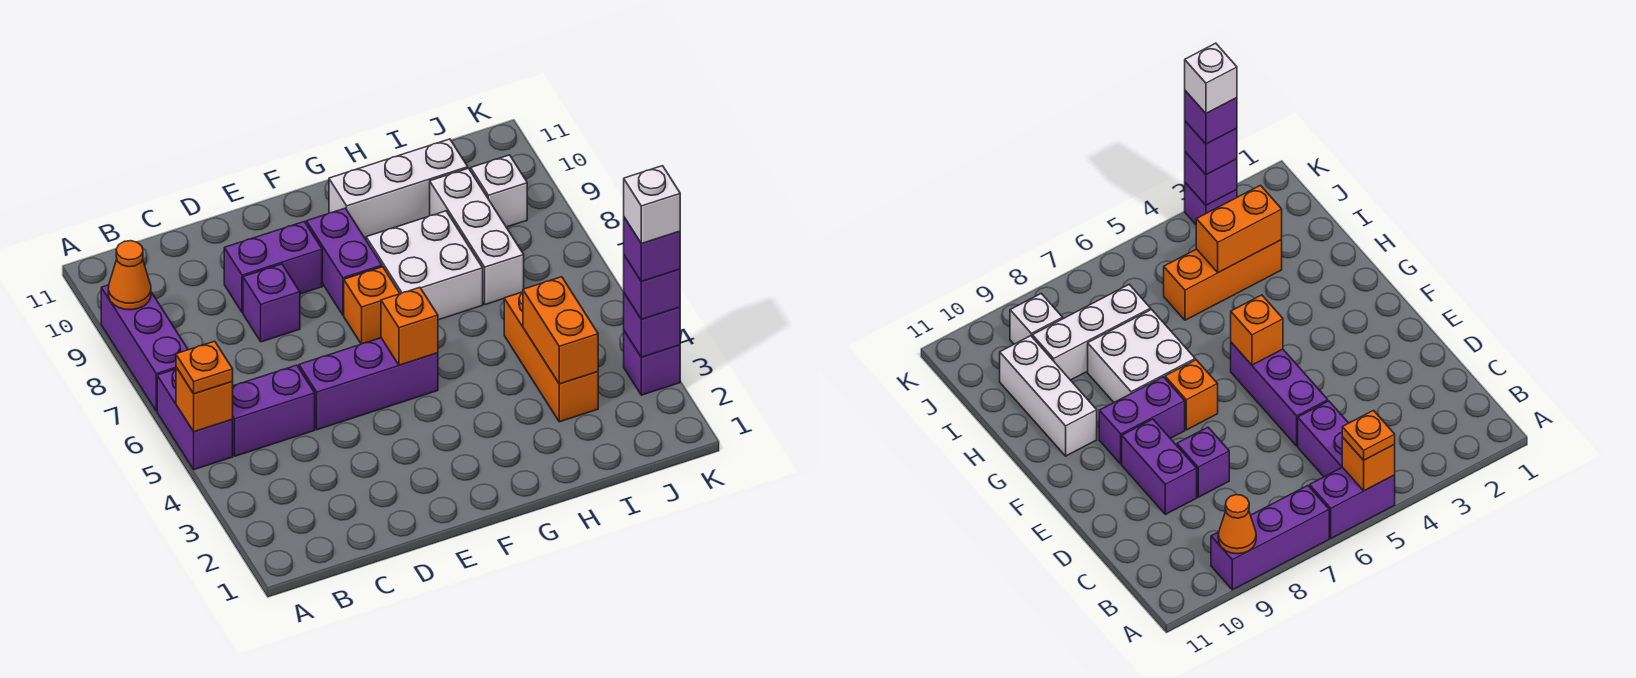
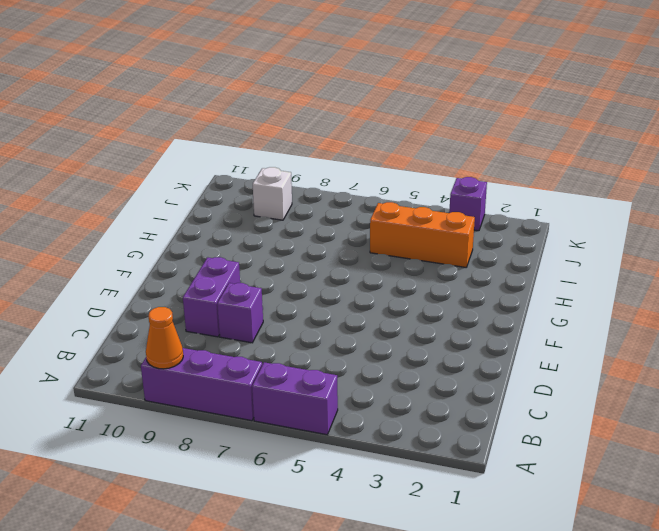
none -> purple 1x2 brick [232,365,315,456]
none -> purple 1x3 brick [299,338,438,430]
none -> orange 1x1 brick [344,267,400,344]

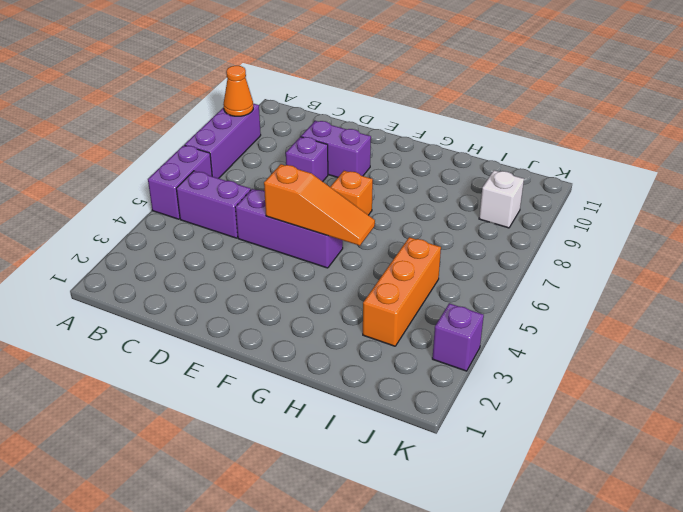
orange 1x3 slope [264,164,375,246] -> orange 1x1 brick [381,288,438,365]
none -> purple 1x2 brick [306,208,382,315]
none -> white 2x2 brick [366,211,483,320]
none -> white 1x3 brick [329,139,468,238]

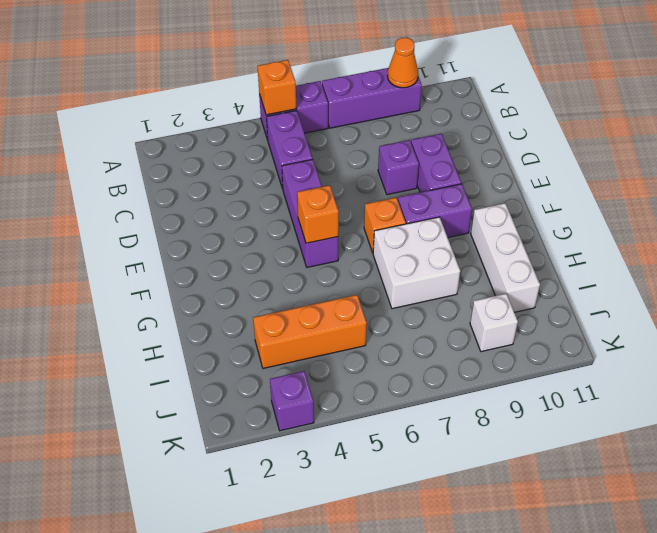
none -> white 1x3 brick [430,168,524,305]
none -> orange 1x2 brick [523,277,598,384]
none -> purple 1x1 brick [624,293,680,357]

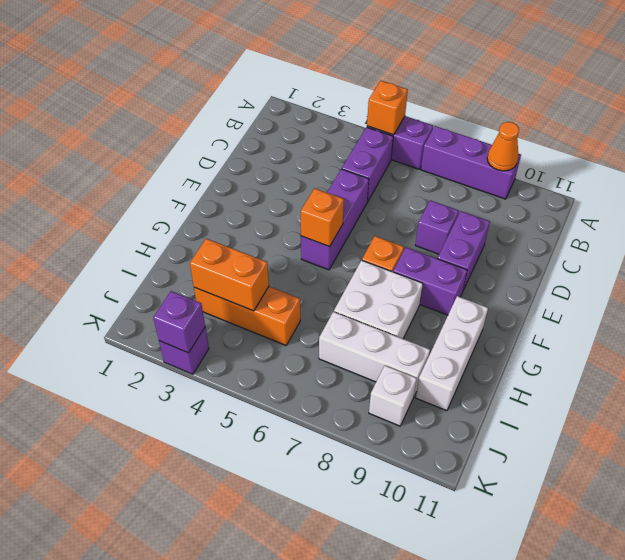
none -> orange 1x1 plate [176,341,233,394]
none -> purple 1x1 brick [624,255,680,319]
none -> purple 1x1 brick [624,217,680,282]

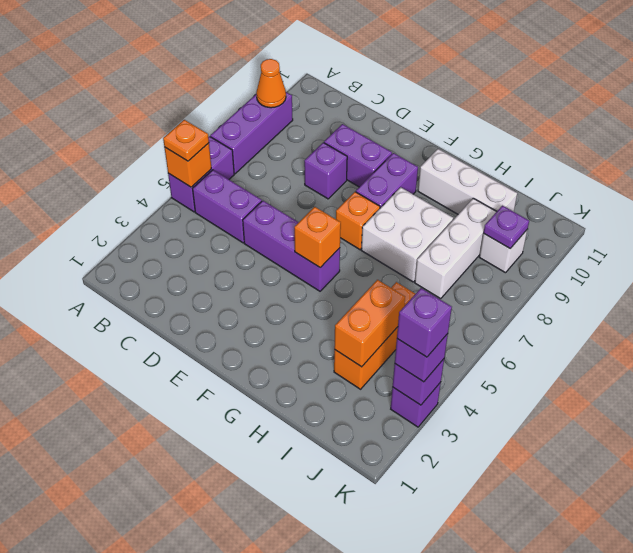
purple 1x1 plate [484,206,529,248] -> none
none -> white 1x1 brick [624,166,680,244]

